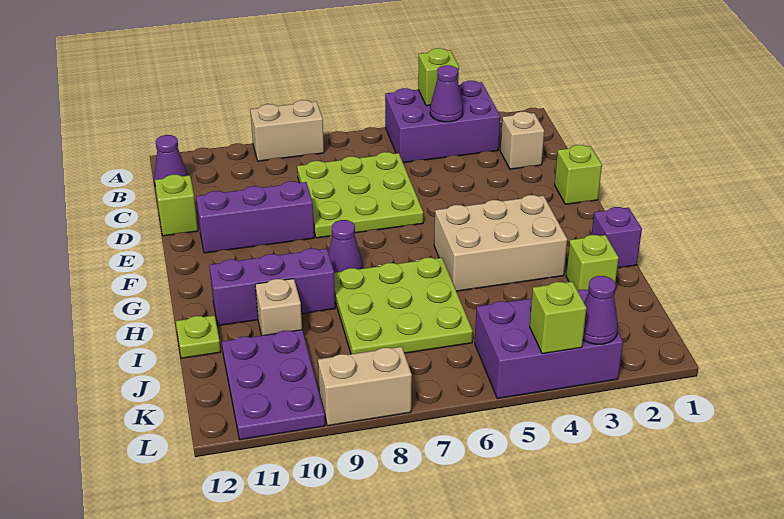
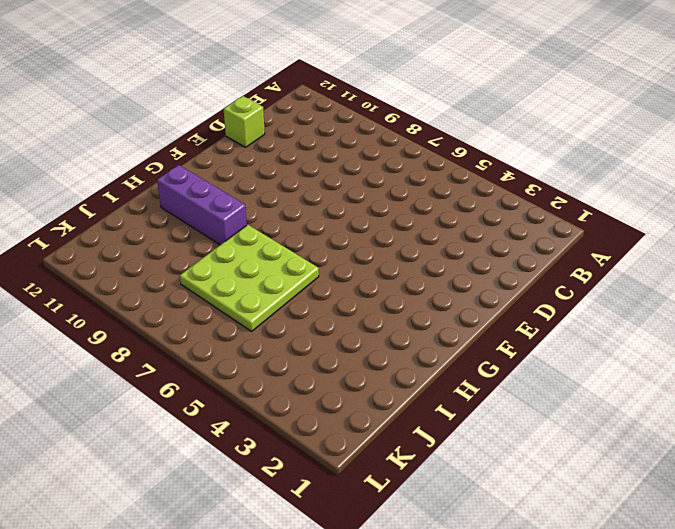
none -> purple 2x3 brick [385,81,500,163]
none -> tan 1x2 brick [250,100,324,161]
none -> purple 1x1 cone [154,135,188,183]

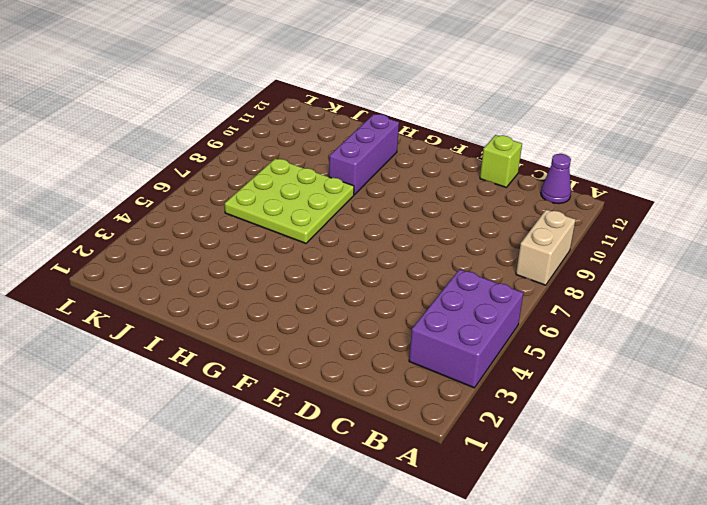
none -> tan 1x1 brick [500,112,544,169]
none -> lime 3x3 plate [297,152,423,238]
none -> lime 1x1 brick [555,145,602,204]

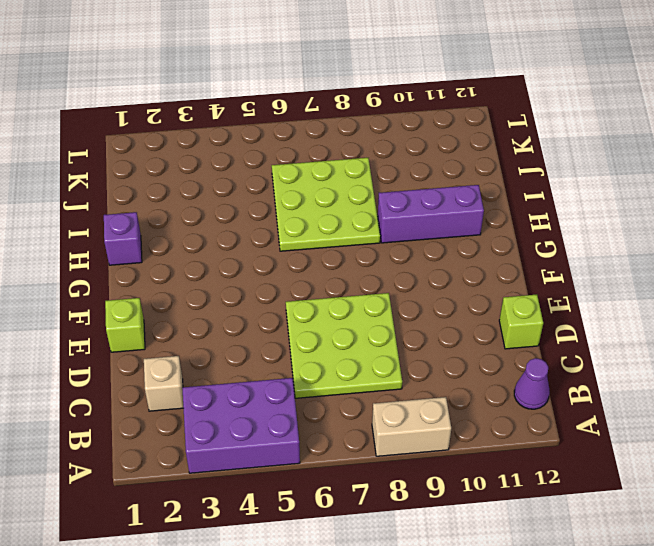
none -> purple 1x3 brick [196,181,314,253]
none -> tan 2x3 brick [434,195,567,291]
none -> purple 1x1 cone [328,220,363,273]

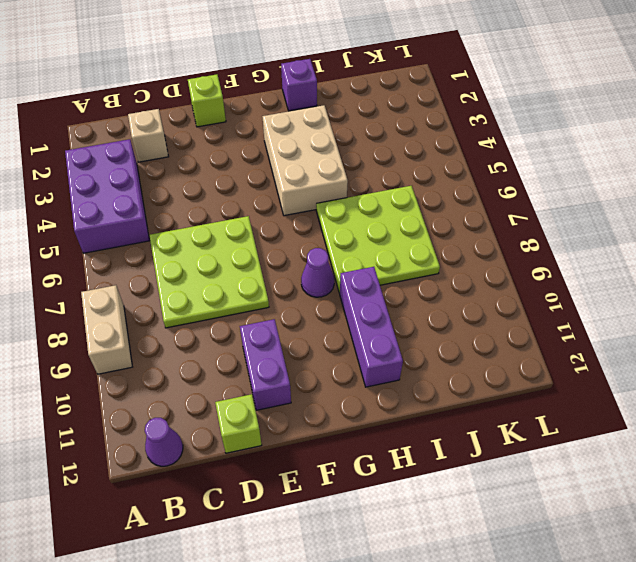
purple 1x2 brick [240,319,291,410] -> purple 1x3 brick [196,181,314,253]
none -> lime 1x1 brick [566,235,619,290]
none -> tan 1x1 brick [255,279,302,336]
none -> lime 1x1 plate [176,315,221,358]

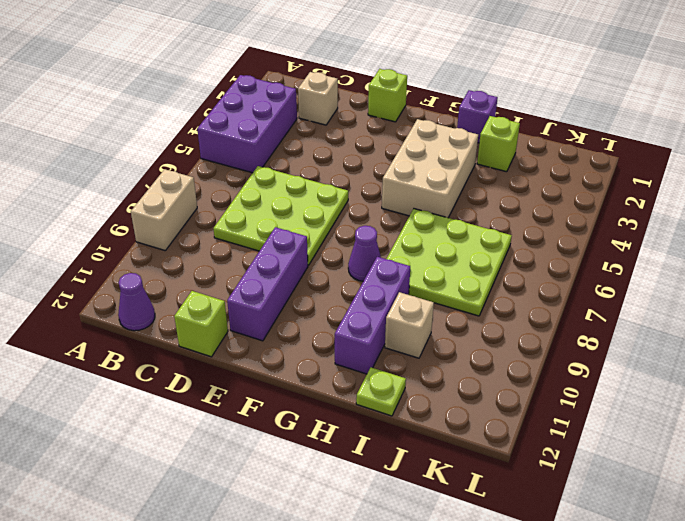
none -> purple 2x3 plate [222,330,325,440]
none -> purple 2x3 brick [475,290,623,399]
none -> tan 1x2 brick [318,347,412,426]

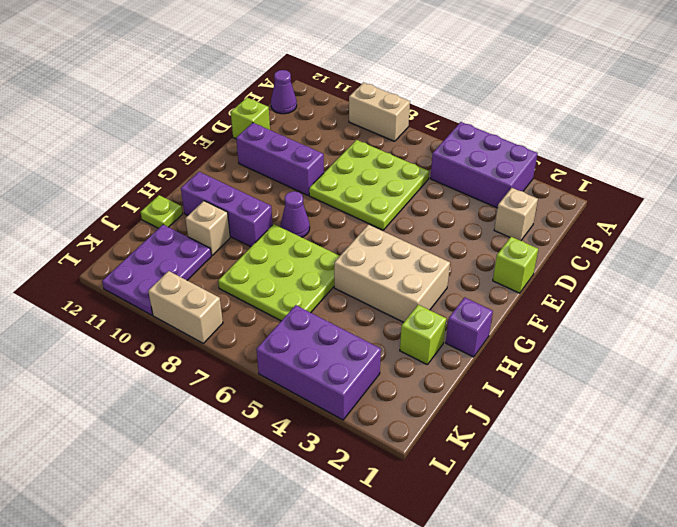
none -> lime 1x1 brick [418,48,459,106]
none -> purple 1x1 cone [430,65,463,122]
none -> purple 1x1 cone [583,276,618,344]

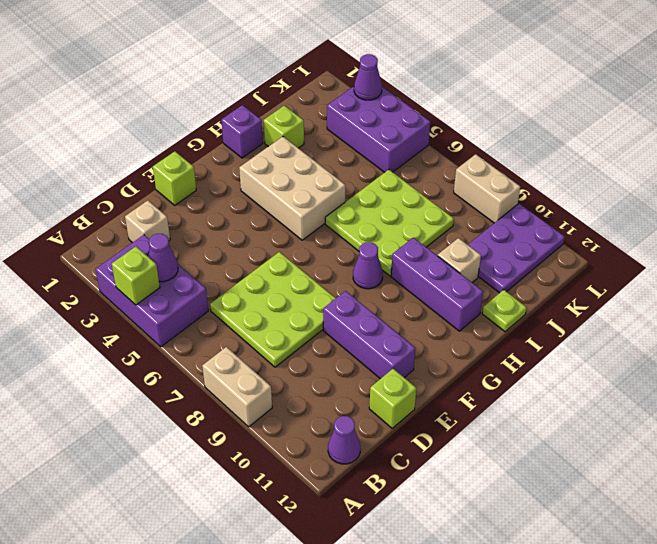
none -> lime 1x1 brick [530,282,586,354]

